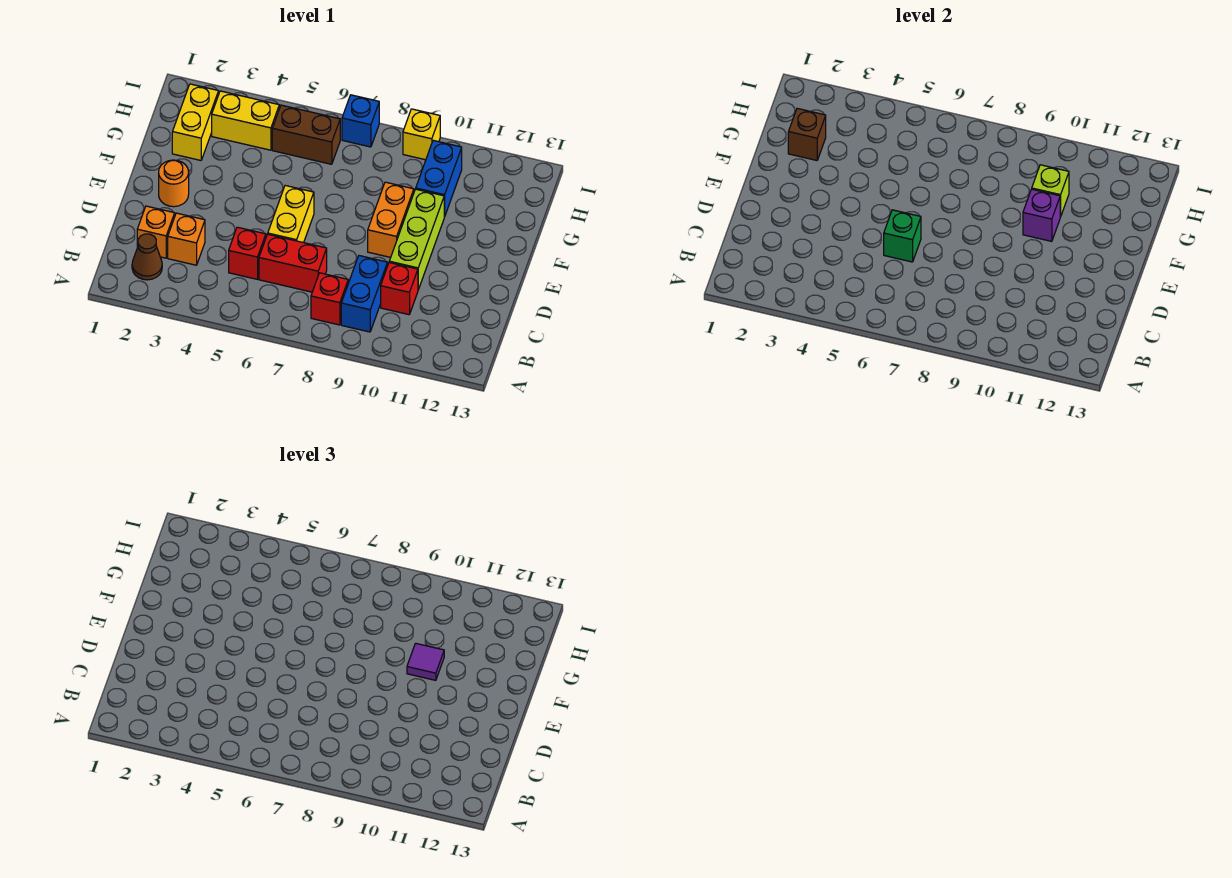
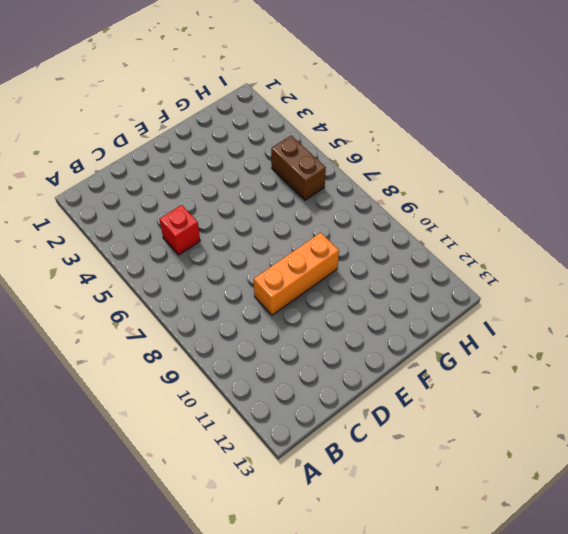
orange 1x3 brick [254,233,339,315] -> orange 1x2 brick [368,182,414,257]
none -> brown 1x1 cone [132,234,162,280]
none -> red 1x1 brick [311,273,348,325]
none -> blue 1x2 brick [341,256,388,332]

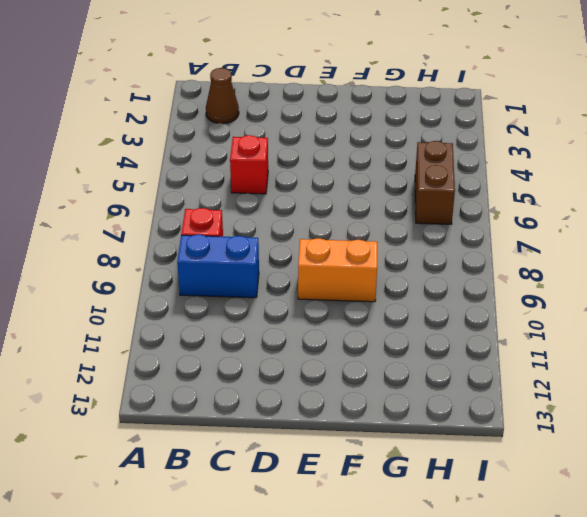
none -> orange 1x1 brick [137,206,175,258]
none -> orange 1x1 brick [168,213,205,265]
none -> red 1x2 brick [259,234,327,292]

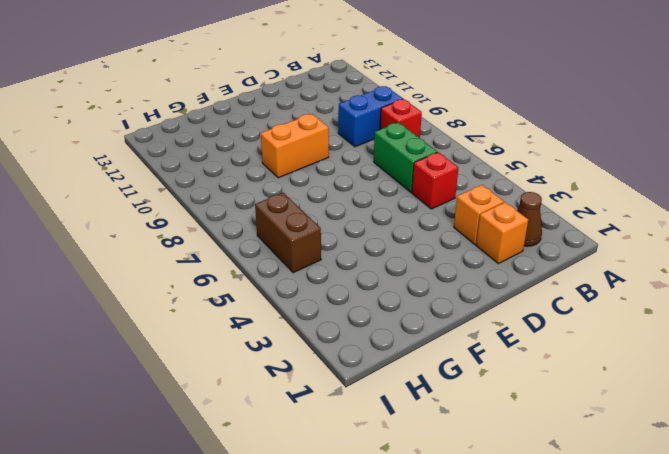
green 1x2 brick [374,122,437,192] -> red 1x2 brick [259,234,327,292]
none -> red 1x1 brick [381,263,418,315]
none -> yellow 1x2 brick [268,186,314,243]
none -> lime 1x3 brick [389,189,444,290]

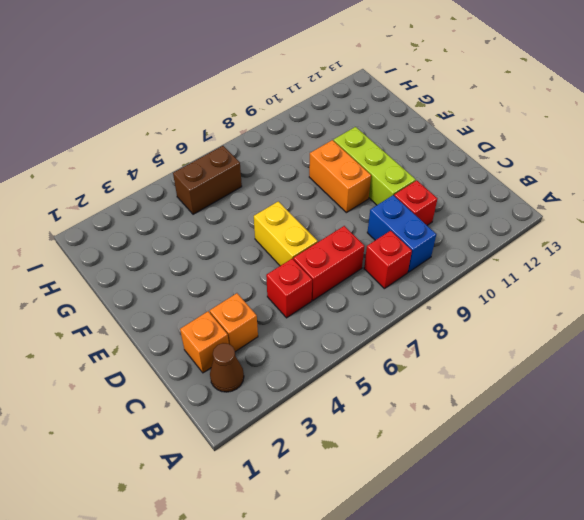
none -> orange 1x1 round brick [159,160,189,207]
none -> yellow 1x2 brick [172,84,219,160]
none -> blue 1x2 brick [416,140,462,217]

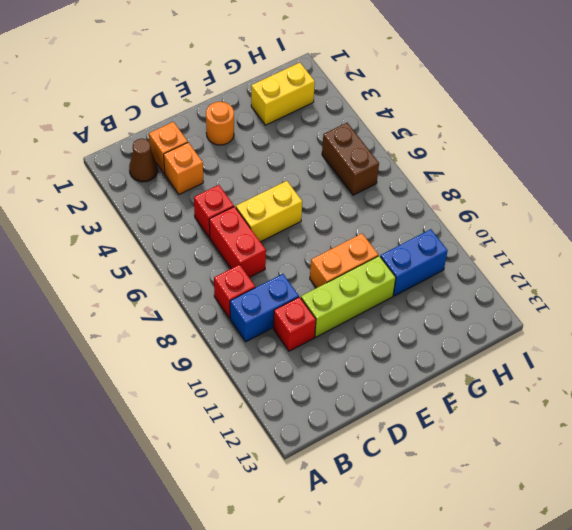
none -> yellow 1x2 brick [212,91,279,150]
none -> blue 1x1 brick [342,95,379,147]
none -> yellow 1x1 brick [403,109,440,160]

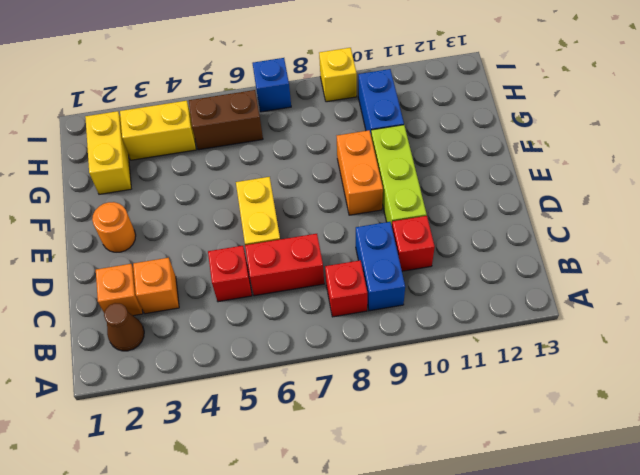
none -> green 1x1 brick [884,210,921,262]
none -> purple 1x1 brick [1023,189,1060,241]
none -> brown 1x1 brick [788,108,826,160]

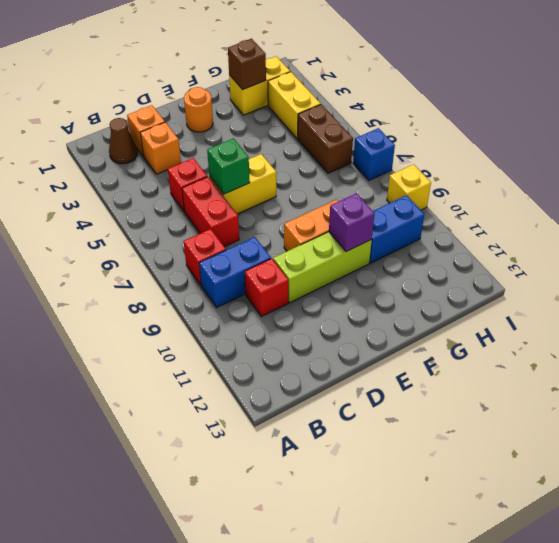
none -> lime 1x1 brick [1032,165,1069,217]
none -> purple 1x1 tile [407,643,444,680]

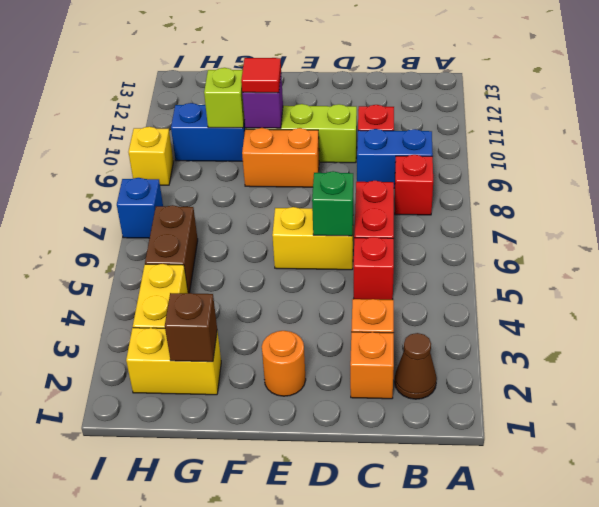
red 1x1 tile [241,58,281,93] -> purple 1x1 tile [407,643,444,680]

